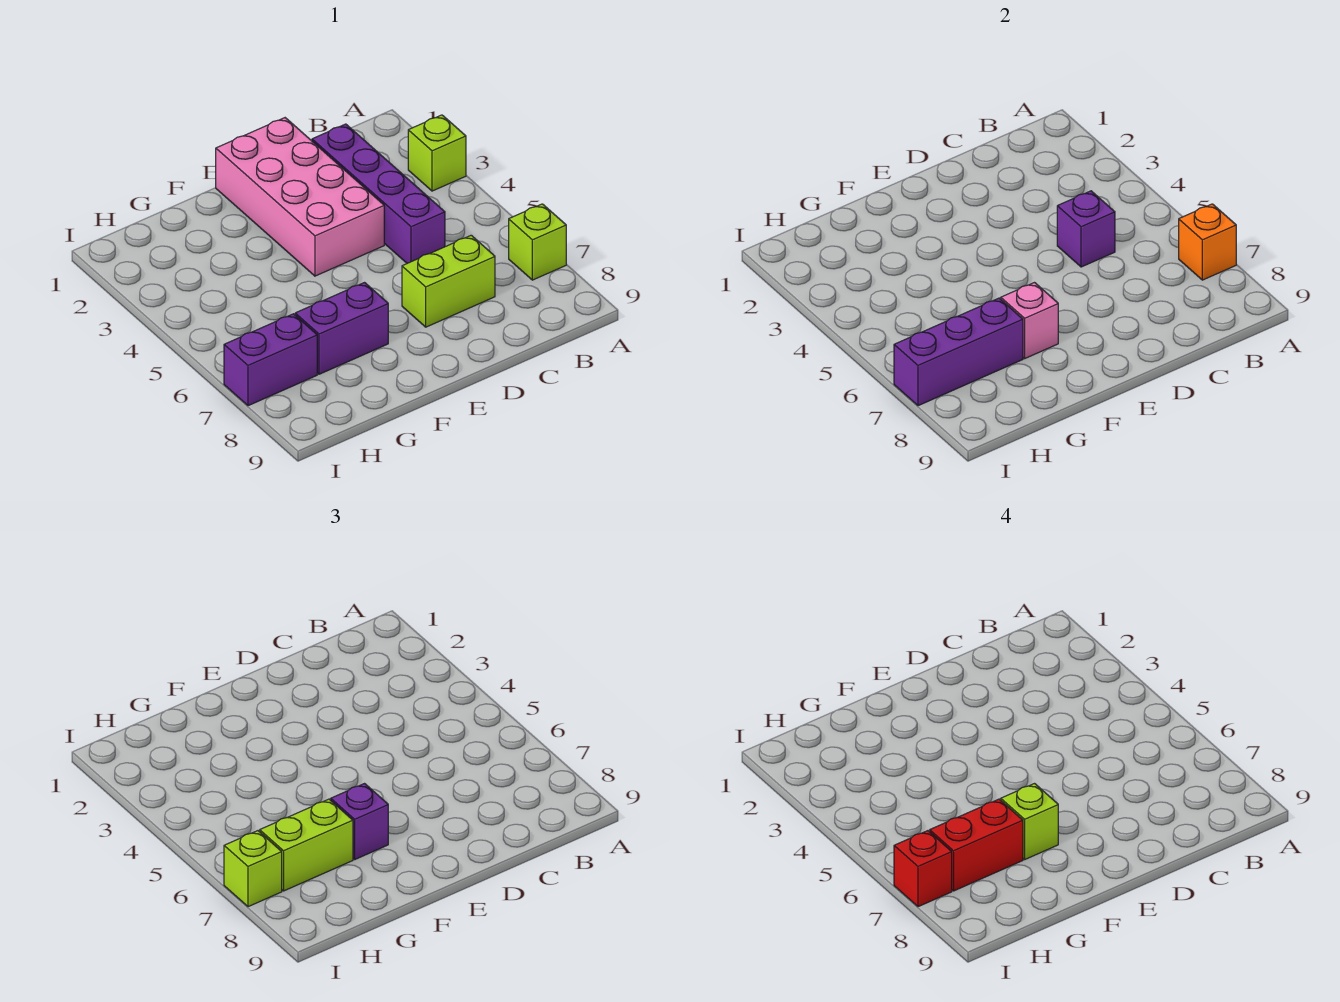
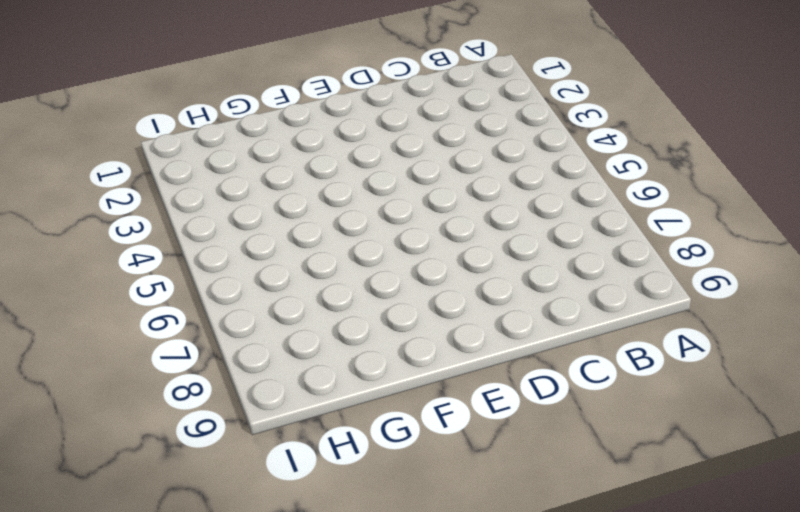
none -> lime 1x1 brick [408,115,466,191]
none -> lime 1x1 brick [509,204,566,280]
none -> purple 1x4 brick [312,124,445,263]

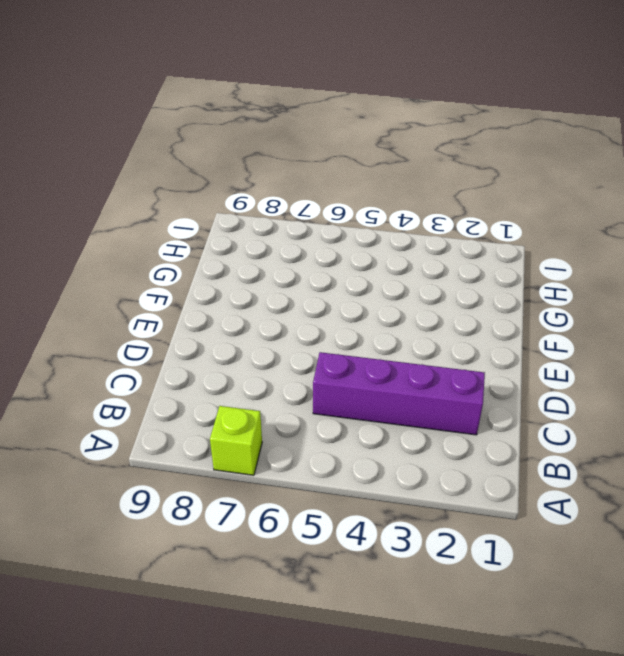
none -> lime 1x1 brick [408,115,466,191]
none -> lime 1x2 brick [402,235,495,327]
none -> pink 2x4 brick [216,118,384,276]

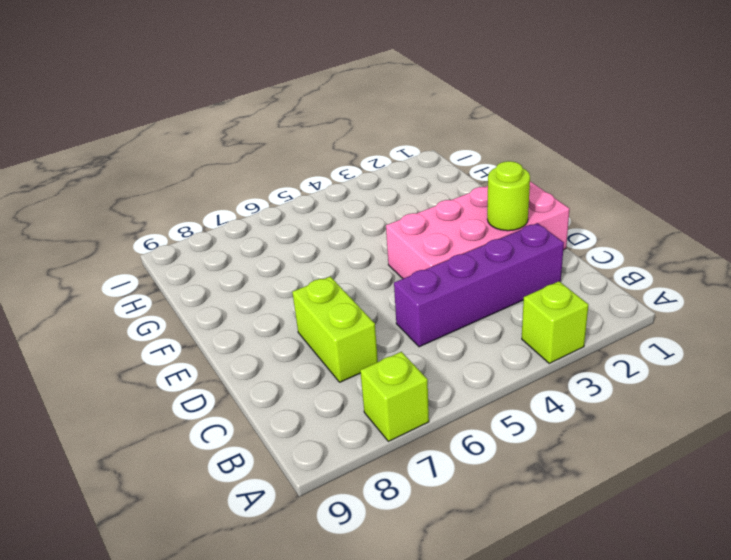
lime 1x1 round brick [487,161,530,231] -> none
none -> purple 1x2 brick [295,283,388,374]
none -> purple 1x2 brick [224,314,317,406]
none -> orange 1x1 brick [1179,204,1236,280]

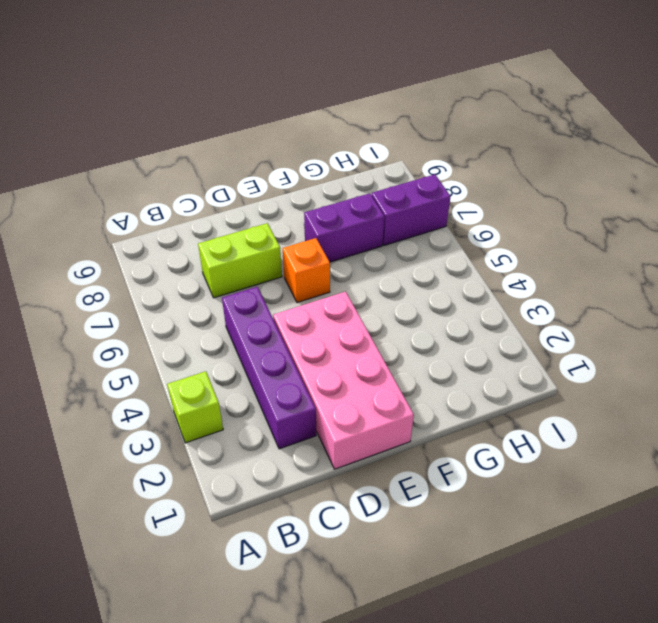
orange 1x1 brick [283,238,330,303] -> orange 1x1 brick moved to [1179,204,1236,280]
none -> lime 1x1 brick [509,204,566,280]
none -> purple 1x1 brick [1057,191,1115,267]
none -> pink 1x1 brick [1001,283,1058,358]

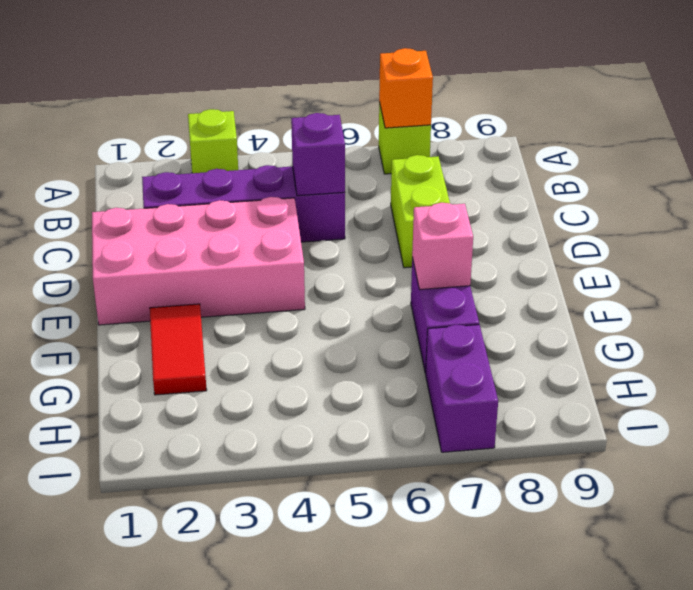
red 1x2 tile [150,304,207,395] -> none
none -> purple 1x3 brick [894,298,1023,406]
none -> purple 1x1 brick [331,784,388,859]
none -> lime 1x2 brick [260,799,353,891]

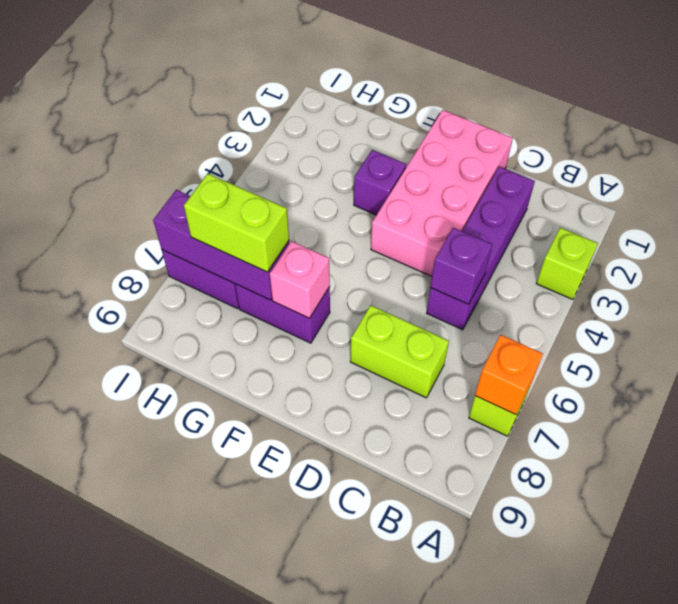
purple 1x1 brick [354,150,406,215] -> purple 1x1 brick moved to [331,784,388,859]
none -> lime 1x1 brick [224,831,282,907]
none -> lime 1x1 brick [1001,784,1058,859]
none -> red 1x2 brick [930,799,1023,891]

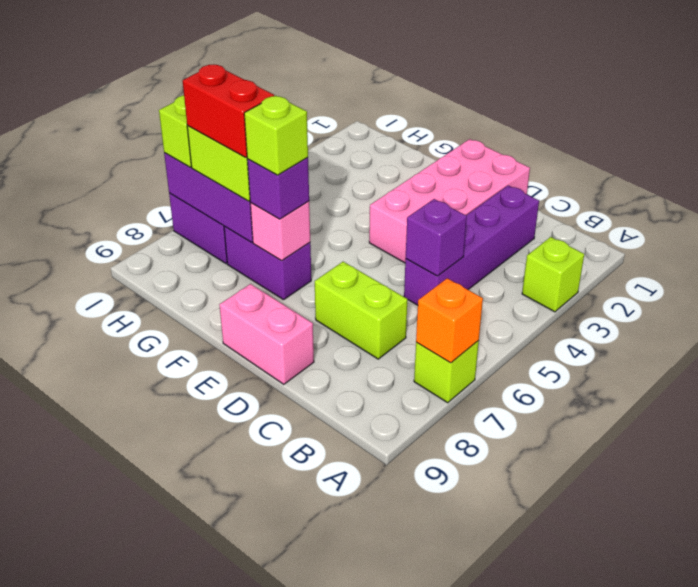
pink 1x2 brick [220,284,314,384] -> none
none -> red 1x1 brick [894,831,952,907]

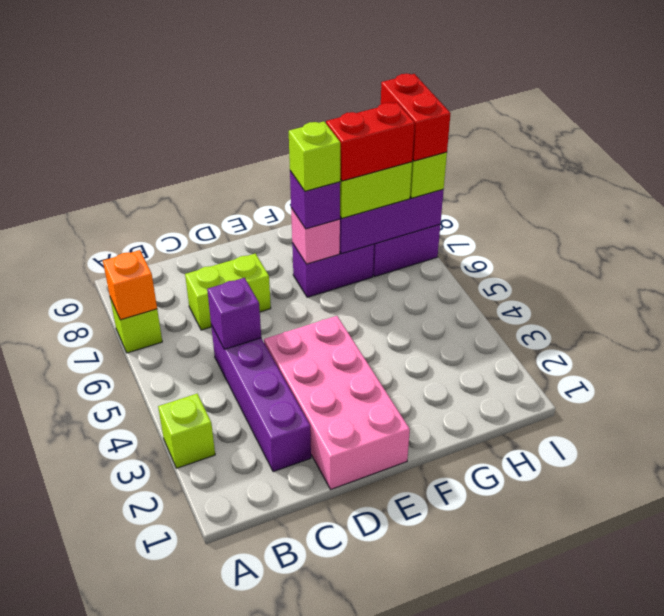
red 1x2 brick [381,74,451,161] -> red 1x1 brick [894,831,952,907]

